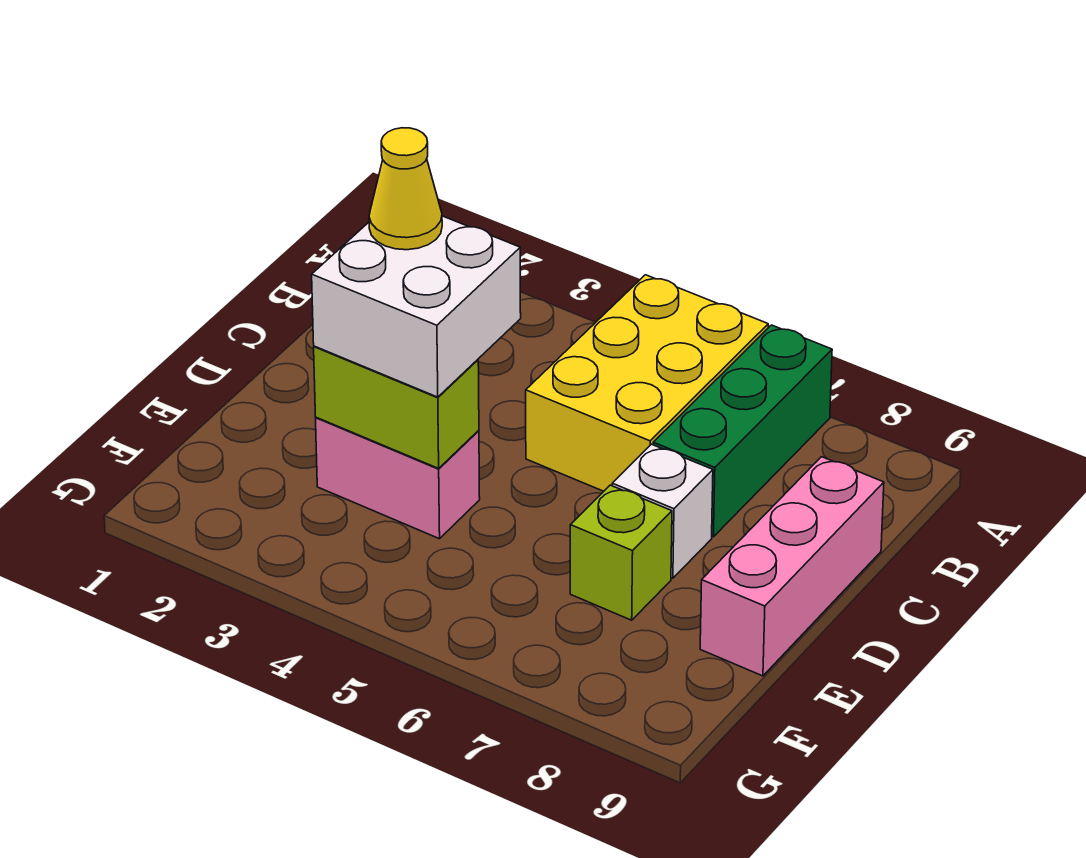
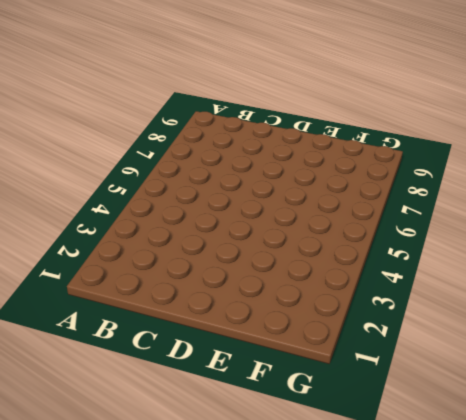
none -> yellow 2x3 brick [526,275,768,491]
none -> green 1x3 brick [653,325,832,537]

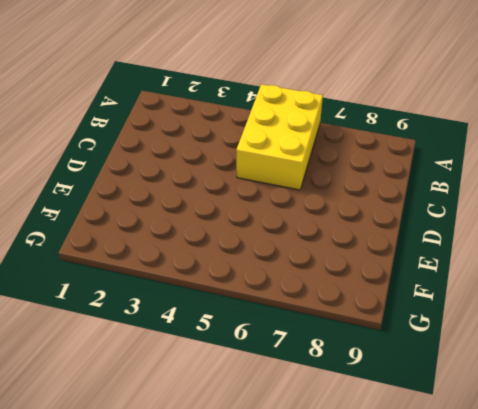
none -> green 1x3 brick [653,325,832,537]
none -> pink 1x3 brick [700,457,884,676]

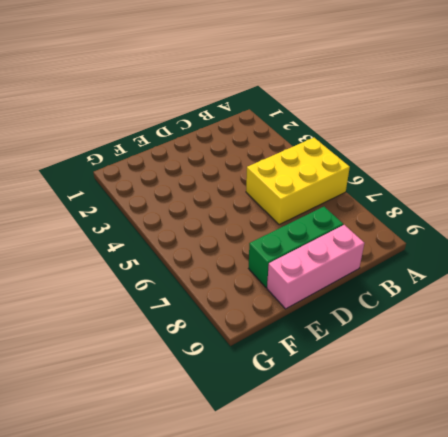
green 1x3 brick [249,207,343,288] -> green 1x3 brick moved to [653,325,832,537]
none -> white 1x1 brick [612,444,713,578]
none -> pink 1x2 brick [316,417,480,539]

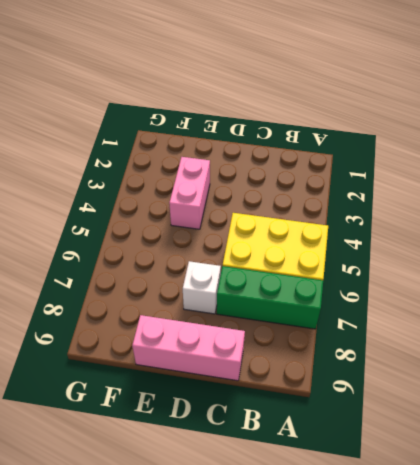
none -> lime 1x1 brick [570,485,672,620]
none -> lime 1x2 brick [314,346,479,468]

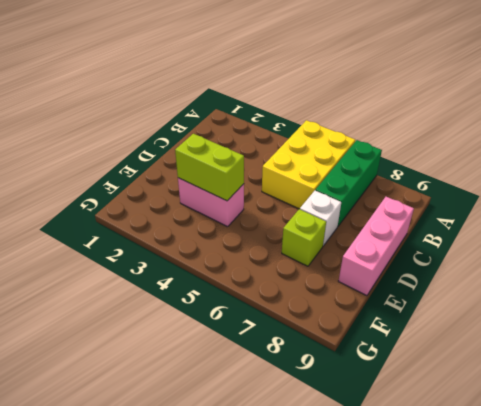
none -> white 2x2 brick [312,216,521,397]
none -> yellow 1x1 cone [369,128,442,250]

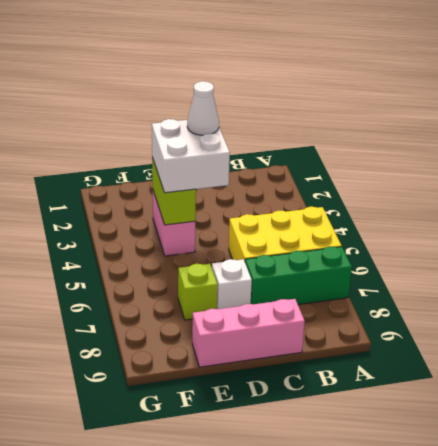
white 1x1 cone [187,81,219,135] -> yellow 1x1 cone [369,128,442,250]

